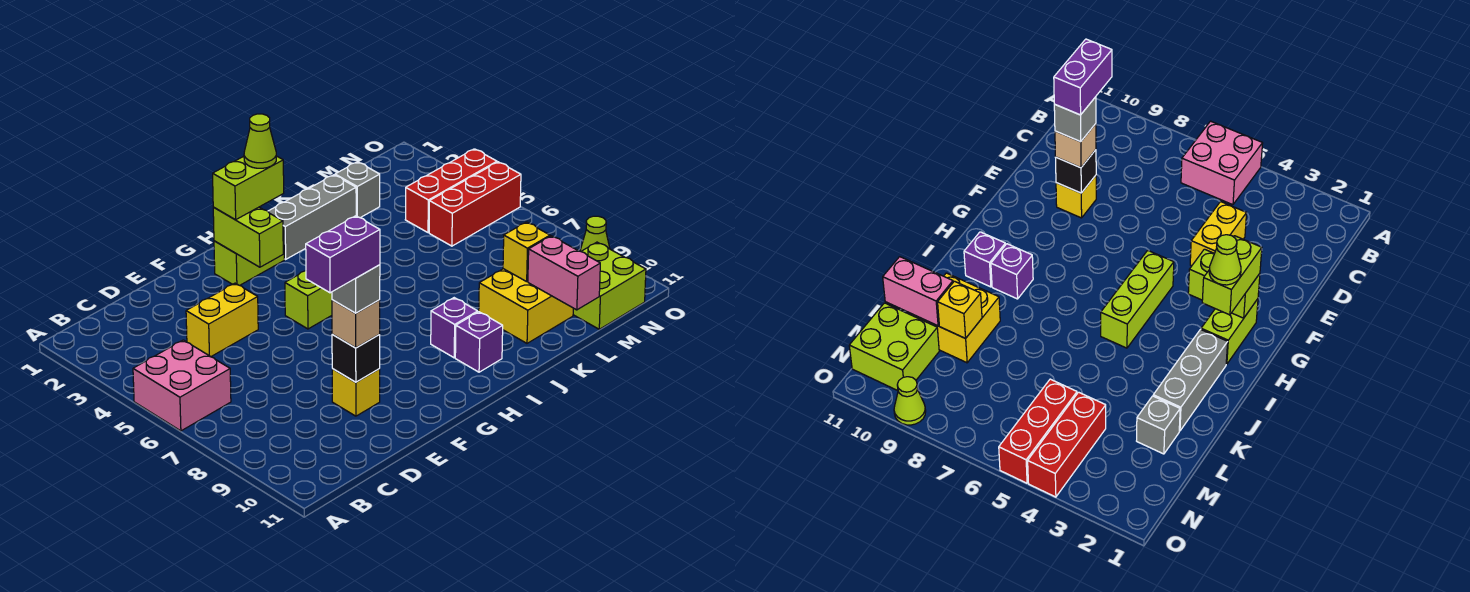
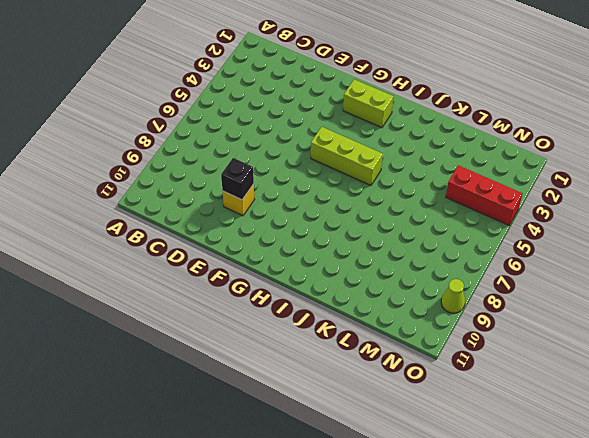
none -> pink 2x2 brick [133,340,231,431]
none -> yellow 1x2 brick [186,283,258,357]
none -> grey 1x3 brick [268,175,356,259]

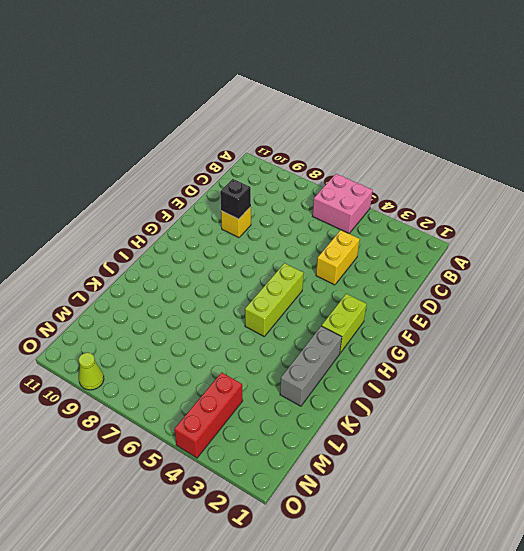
none -> purple 1x1 brick [431,298,478,358]
none -> purple 1x1 brick [455,312,503,372]
none -> yellow 2x2 brick [479,269,573,343]

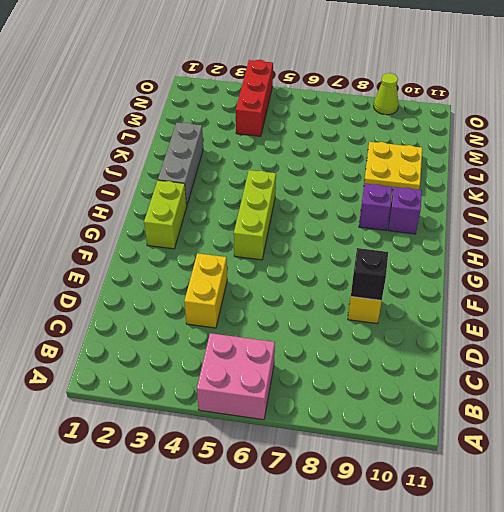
yellow 2x2 plate [364,142,422,190] -> yellow 2x2 brick [479,269,573,343]
none -> grey 1x1 brick [335,162,380,218]
none -> red 1x3 brick [429,162,521,246]
none -> lime 2x2 brick [573,242,646,329]

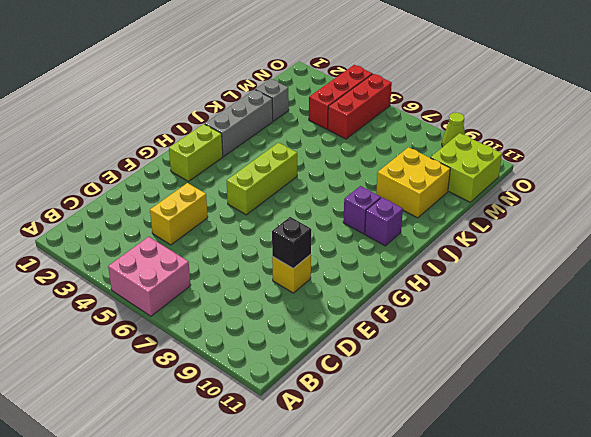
none -> lime 1x2 brick [213,207,283,267]
none -> yellow 1x1 brick [503,222,550,282]
none -> pink 1x2 brick [528,236,600,310]

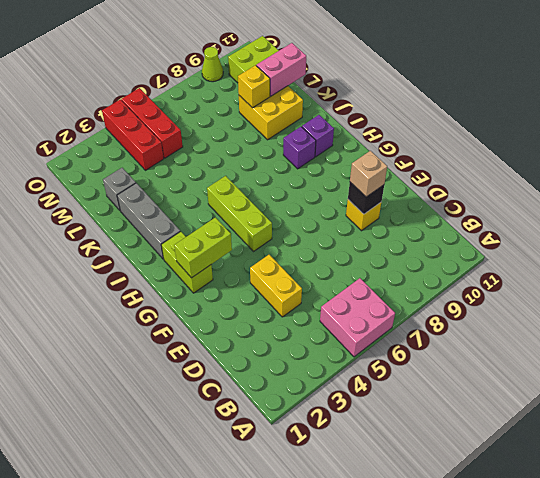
none -> lime 1x2 brick [213,156,284,220]
none -> grey 1x1 brick [332,265,380,313]
none -> lime 1x1 cone [244,114,276,168]

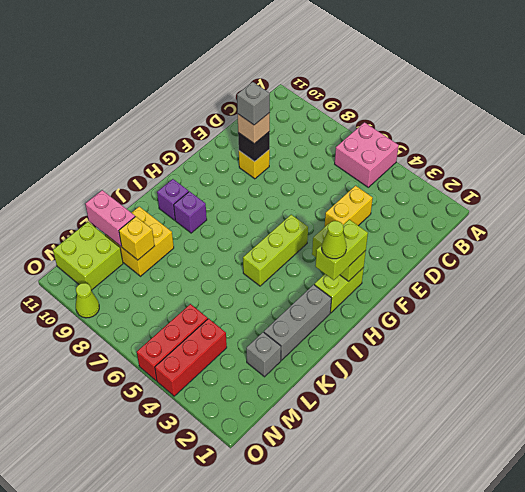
none -> purple 1x2 brick [306,216,380,293]

